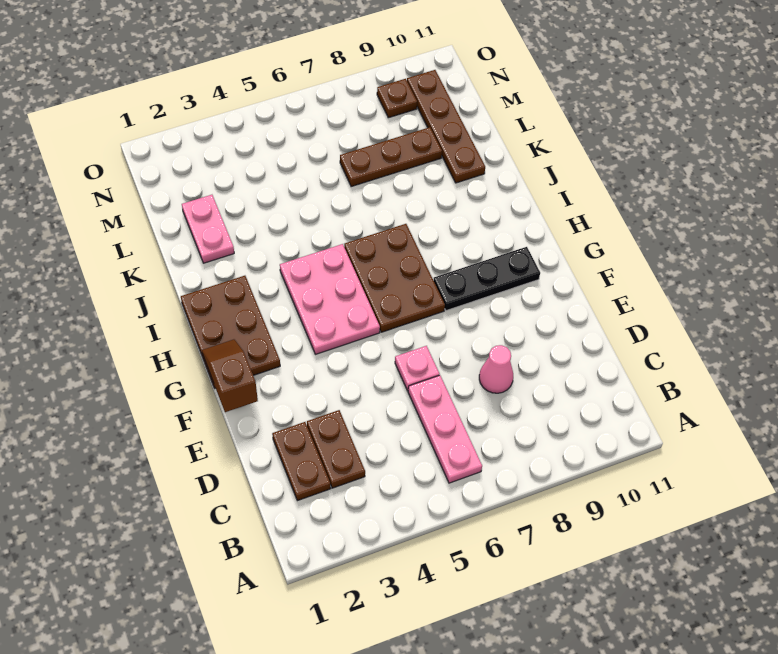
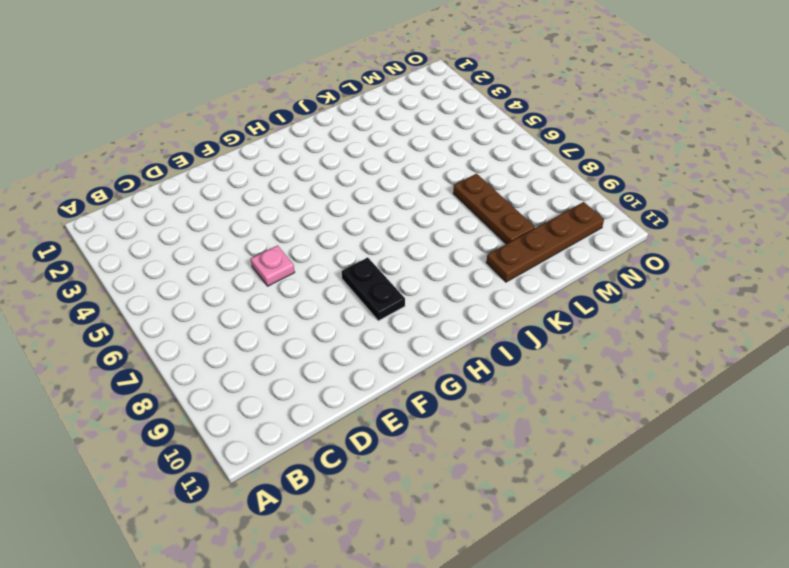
black 1x2 plate [342,257,405,321] -> black 1x3 plate [434,247,540,311]
none -> pink 1x3 plate [408,375,482,483]
none -> brown 1x2 plate [272,422,331,501]
none -> brown 1x2 plate [307,410,365,488]

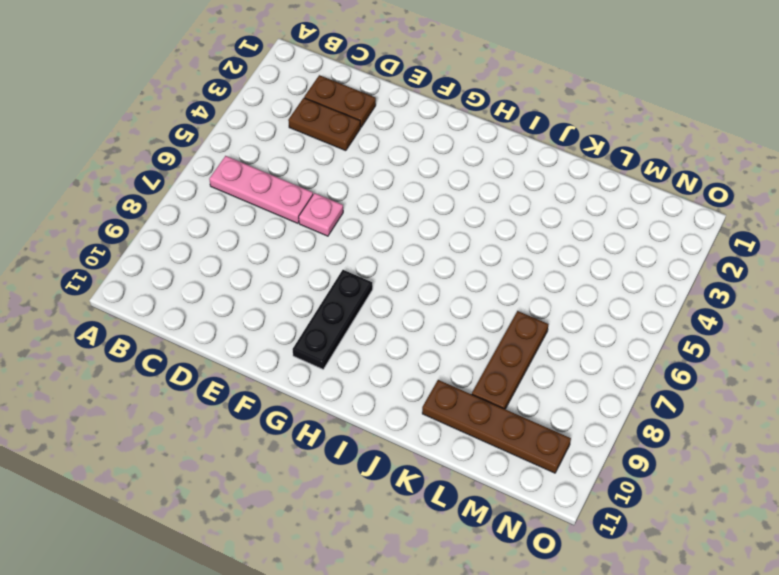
none -> pink 1x1 cone [479,345,513,393]
none -> brown 2x3 plate [181,276,280,388]
none -> pink 2x3 plate [280,244,380,354]

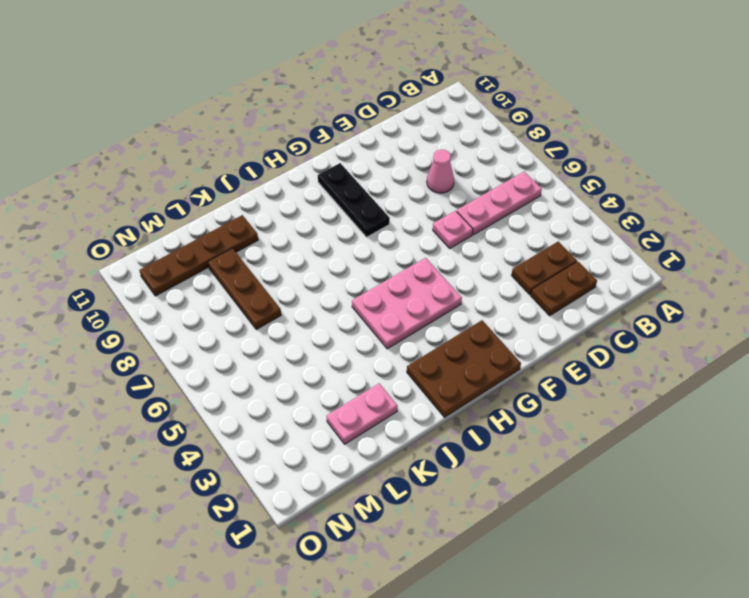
none -> brown 2x3 plate [344,224,445,332]
none -> brown 1x1 plate [377,79,417,118]
none -> brown 1x2 slope [202,339,258,412]

